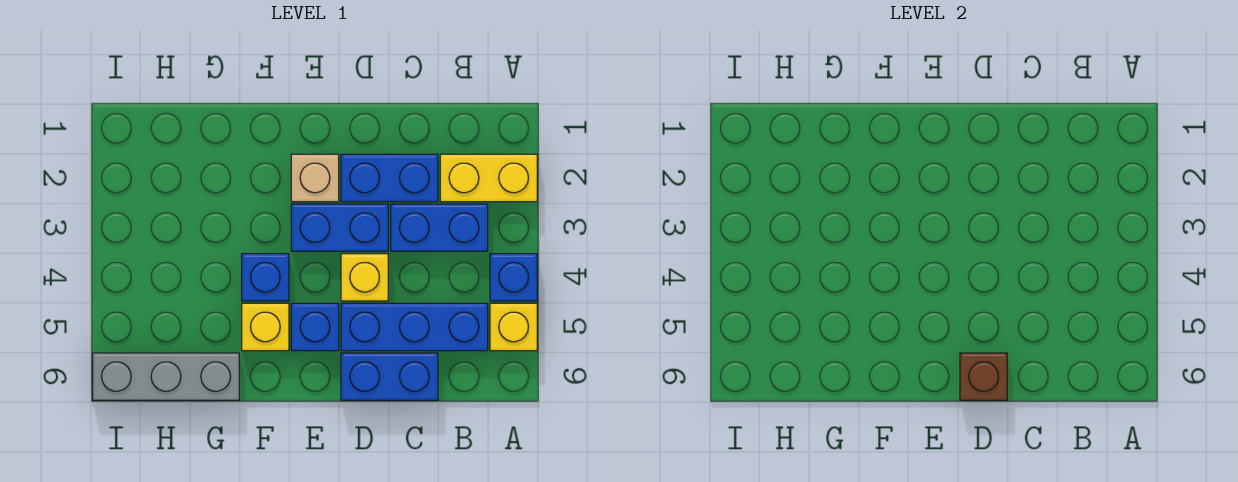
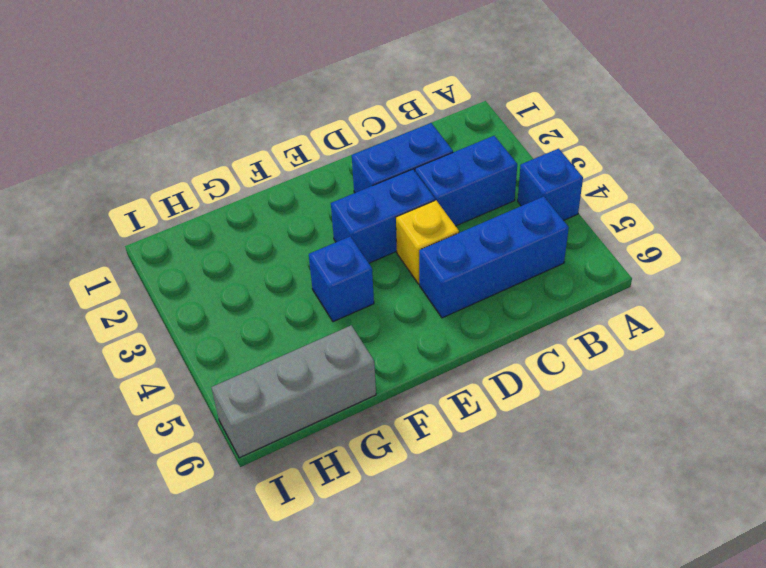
none -> yellow 1x2 brick [440,154,537,202]
none -> yellow 1x1 brick [490,303,537,351]
none -> blue 1x2 brick [341,353,438,400]

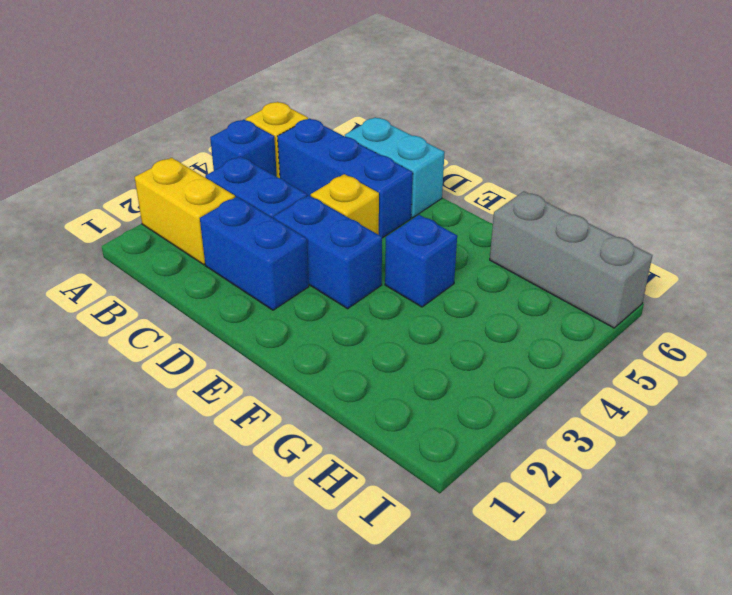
cyan 1x2 brick [345,117,444,218] -> blue 1x2 brick [341,353,438,400]
none -> tan 1x1 brick [291,154,339,202]
none -> blue 1x1 brick [291,303,339,351]
none -> yellow 1x1 brick [242,303,289,351]

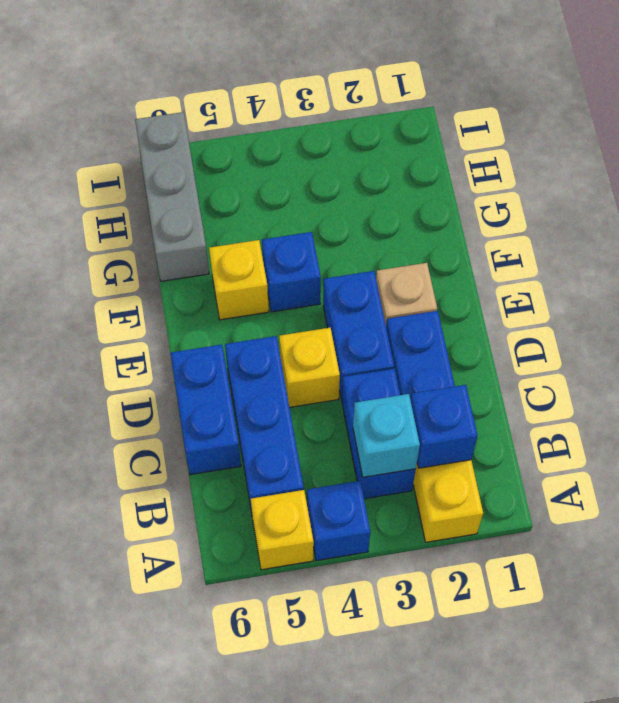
blue 1x1 brick [411,385,478,468] -> blue 1x1 brick moved to [291,303,339,351]
cyan 1x1 brick [353,394,420,477] -> none
none -> brown 1x1 brick [960,353,1007,400]

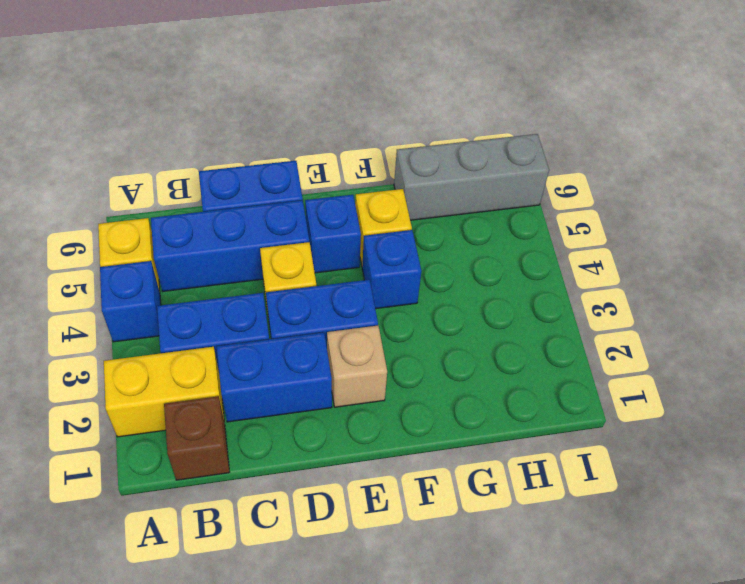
brown 1x1 brick [164,396,229,480] -> brown 1x1 brick moved to [960,353,1007,400]

